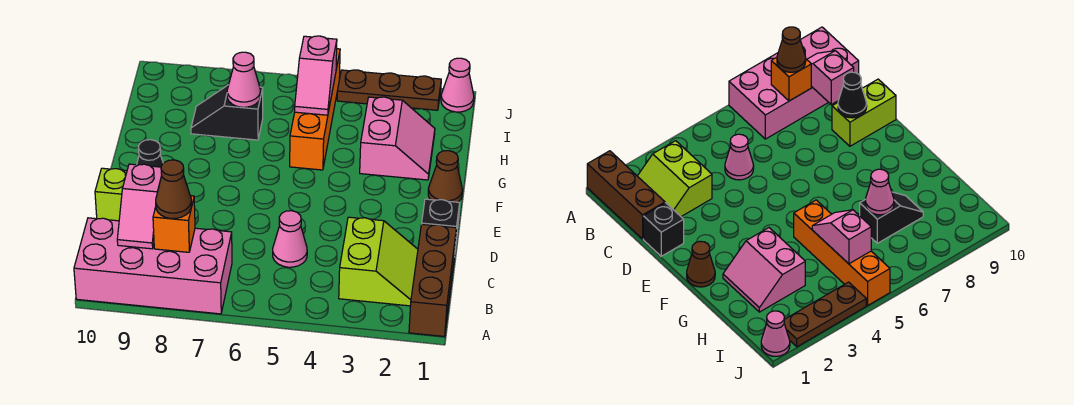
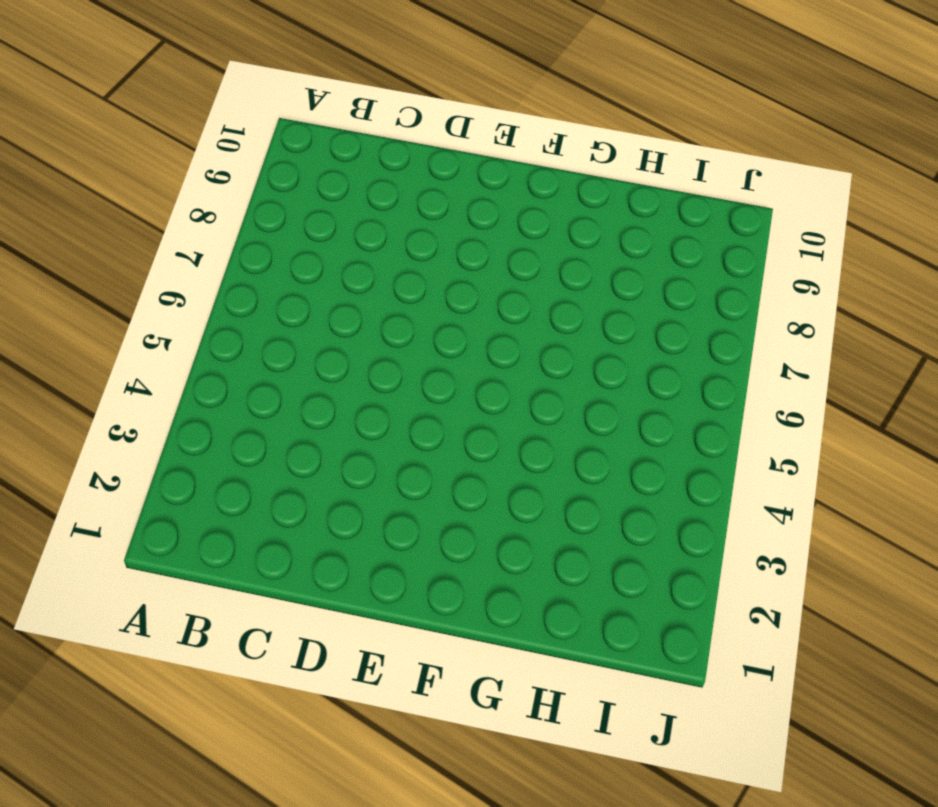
none -> brown 1x3 brick [409,224,456,336]
none -> pink 2x4 brick [74,218,232,314]
none -> lime 2x2 slope [339,217,418,306]

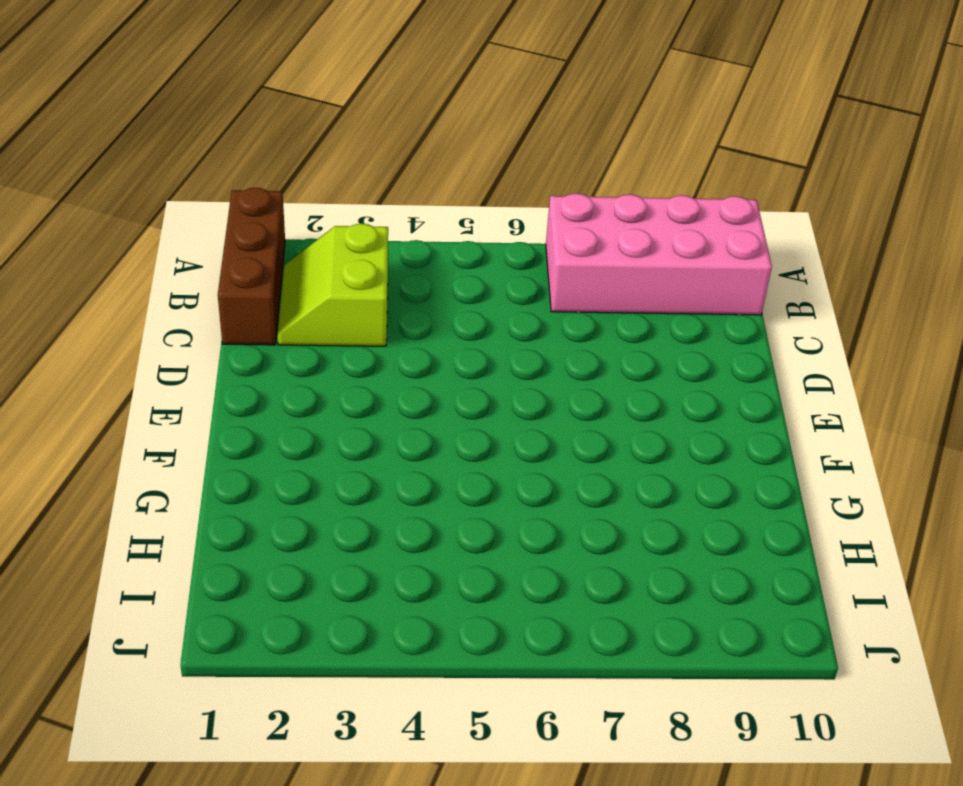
none -> pink 1x1 cone [273,211,307,267]
none -> black 1x1 brick [422,199,460,257]
none -> lime 1x2 brick [95,168,127,221]

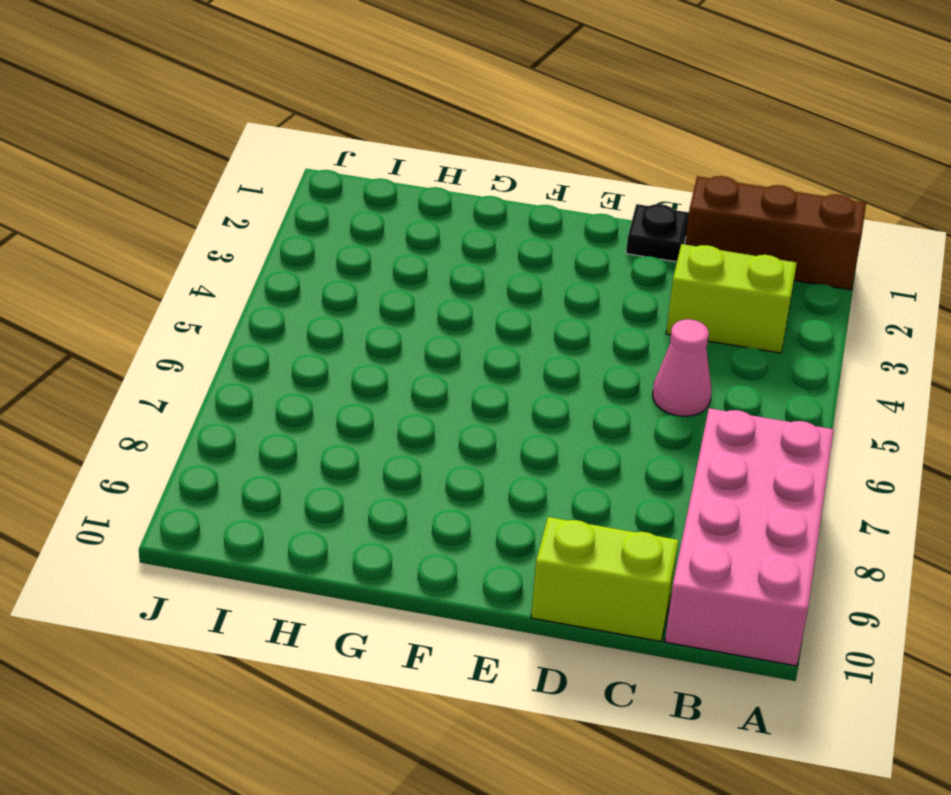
lime 1x2 brick [531,517,678,641] -> lime 1x2 brick turned to [95,168,127,221]
black 1x1 plate [626,204,689,262] -> black 1x1 brick [422,199,460,257]
none -> brown 1x1 cone [428,151,462,202]
none -> pink 2x2 slope [360,97,435,180]
none -> orange 1x4 brick [290,49,340,170]

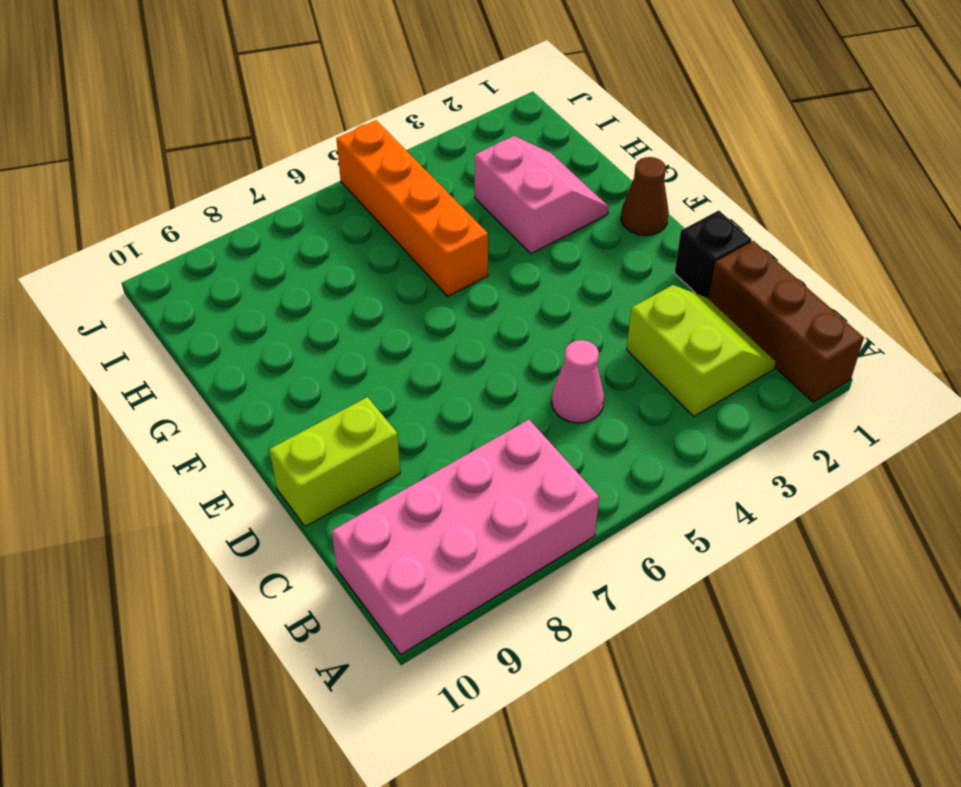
none -> black 1x2 slope [191,85,263,140]
none -> pink 1x1 cone [441,58,474,112]
none -> brown 1x3 plate [337,70,441,110]

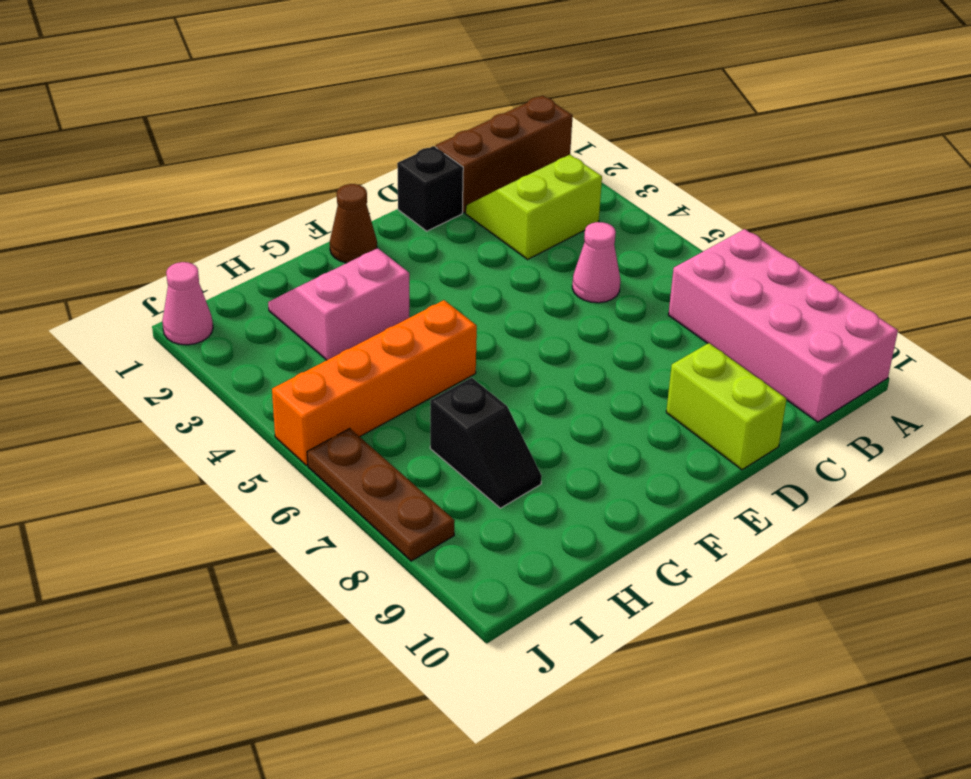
brown 1x3 plate [307,429,455,561] -> brown 1x3 plate moved to [337,70,441,110]
none -> orange 1x1 brick [153,196,195,252]
none -> pink 1x2 slope [117,164,162,249]
none -> black 1x1 cone [137,140,163,167]

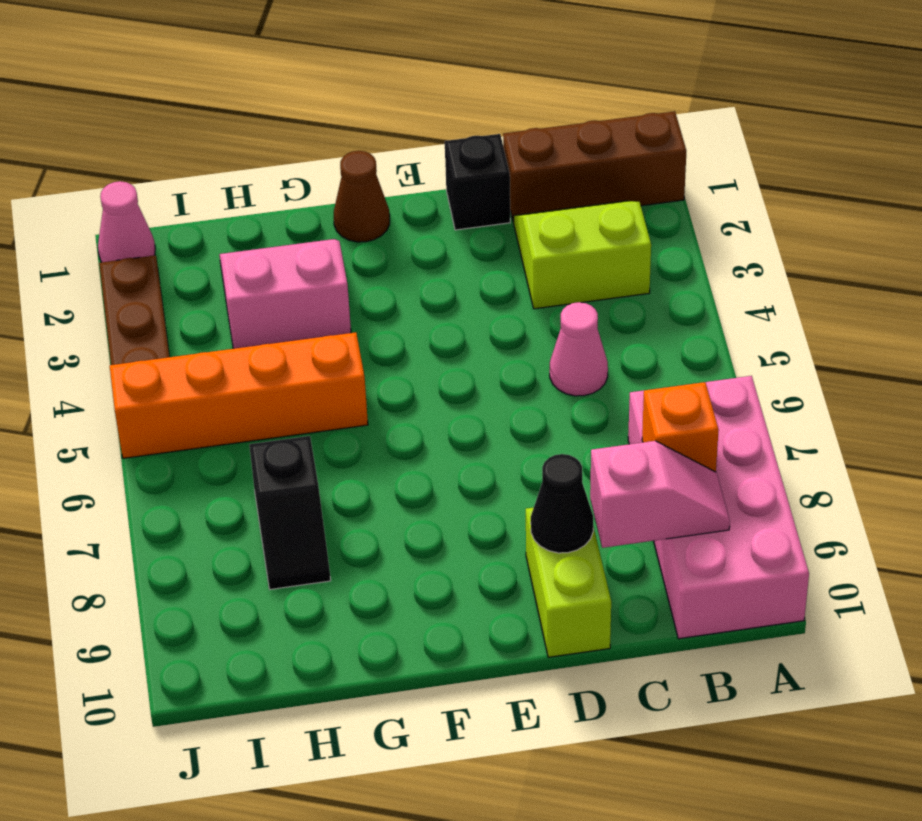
none -> pink 1x2 slope [295,36,337,115]
none -> pink 1x1 cone [227,52,260,107]
none -> brown 1x1 cone [156,160,191,219]

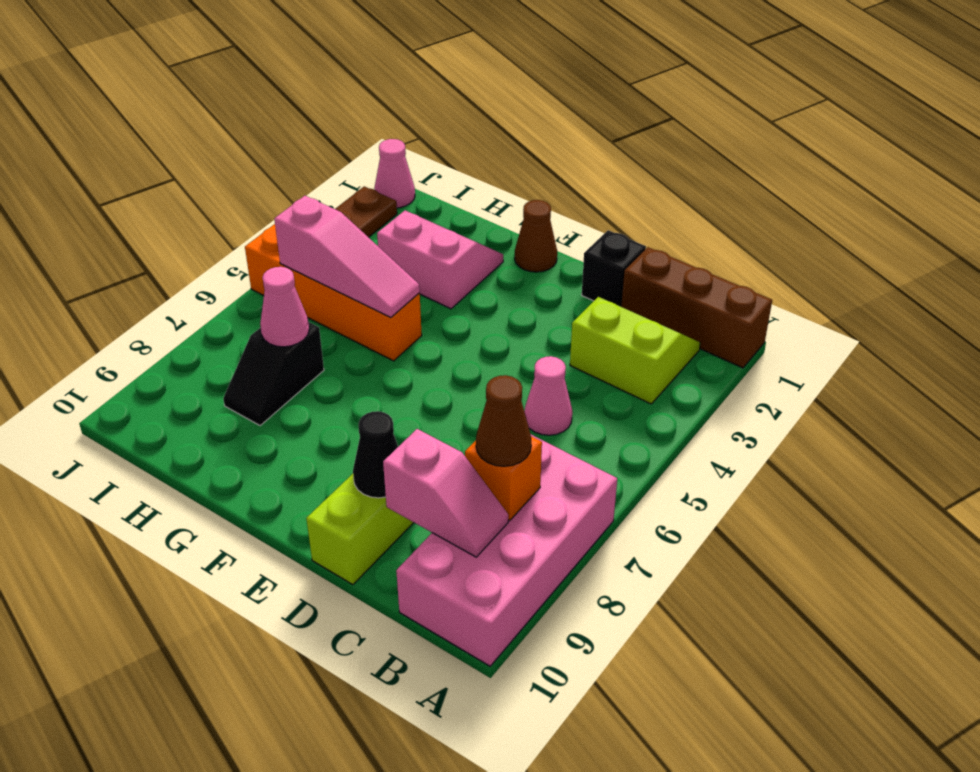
pink 1x3 slope [274,196,420,317] -> pink 1x2 slope [295,36,337,115]

